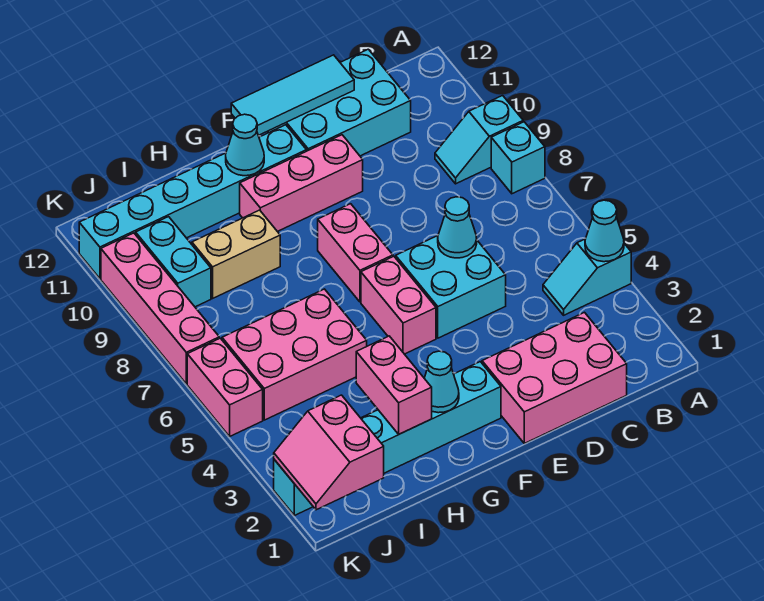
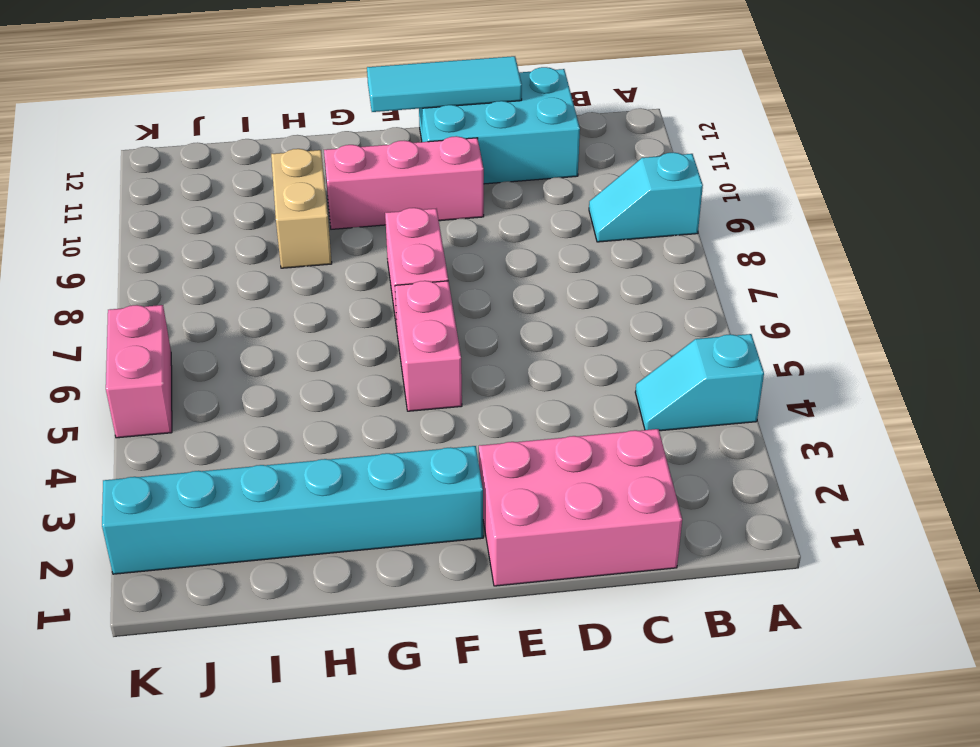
tan 1x2 brick [271,149,332,268] -> tan 1x2 brick turned to [192,210,280,298]
none -> cyan 1x1 brick [491,122,545,194]
none -> cyan 2x2 brick [396,236,506,338]
none -> cyan 1x6 brick [79,125,306,279]

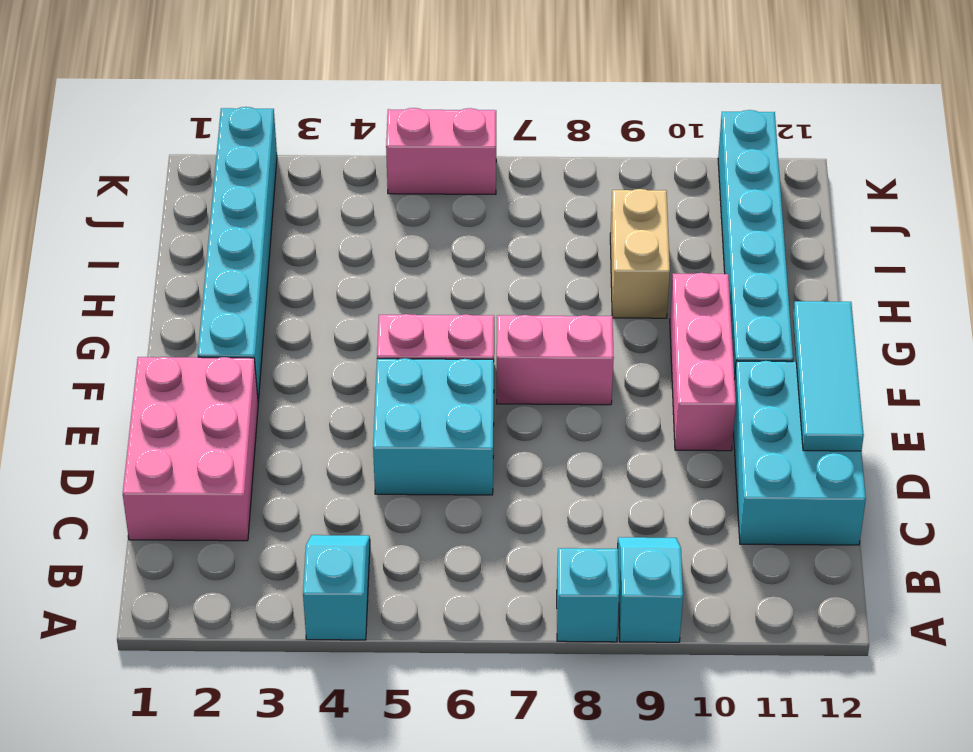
none -> pink 2x3 brick [222,289,367,420]
none -> cyan 1x2 brick [136,217,211,307]
none -> pink 1x4 brick [101,233,219,384]

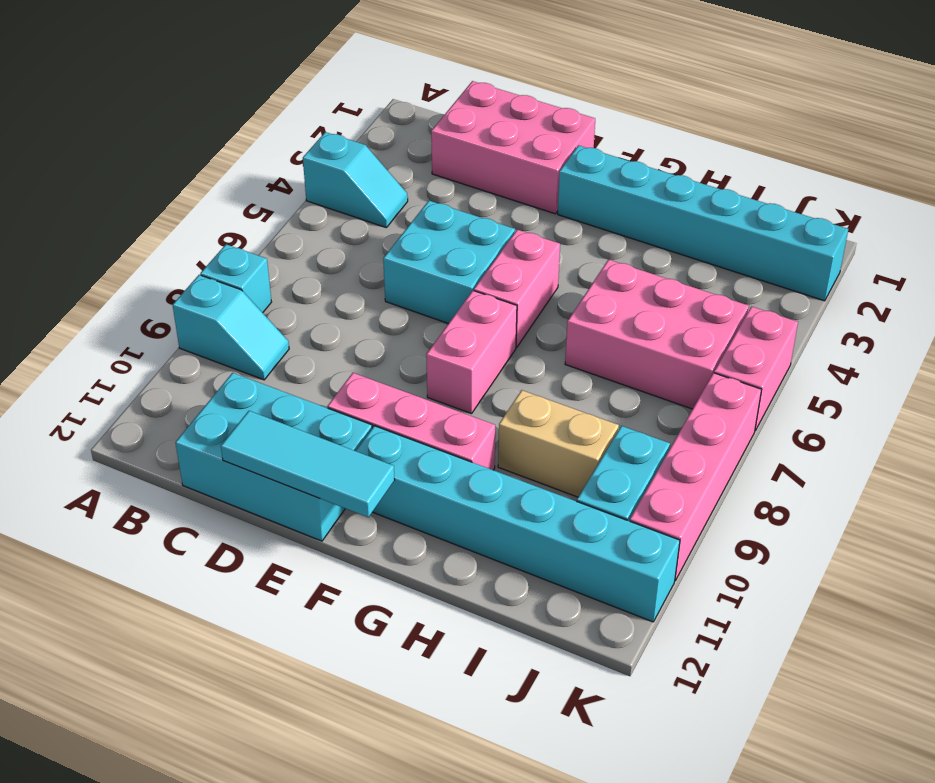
none -> cyan 1x1 cone [585,200,624,262]
none -> cyan 1x1 cone [438,197,477,258]
none -> cyan 1x1 cone [424,351,459,413]

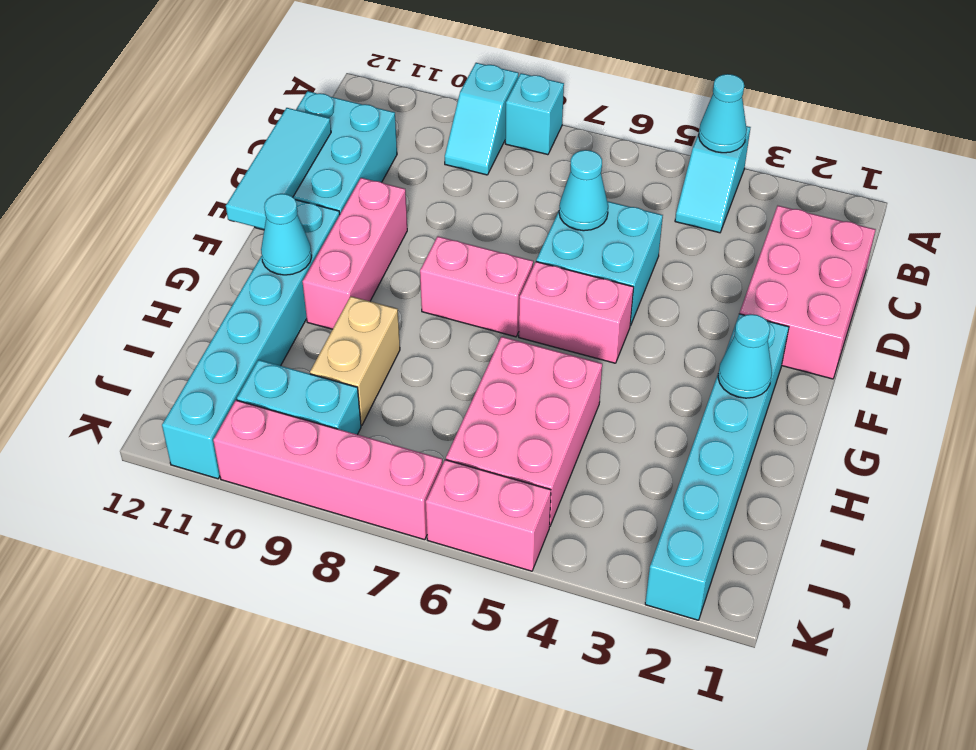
none -> pink 1x2 brick [356,336,432,434]
none -> pink 2x2 slope [274,395,384,510]

